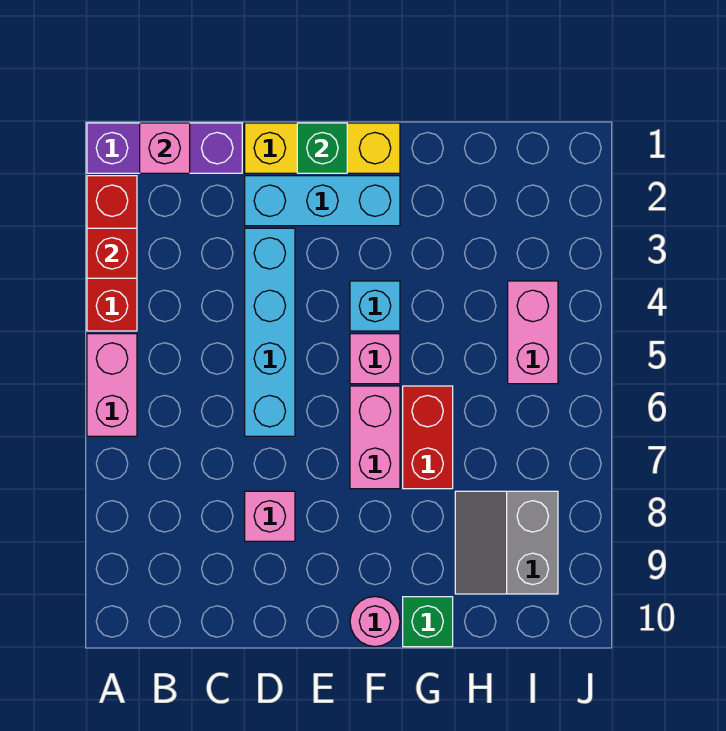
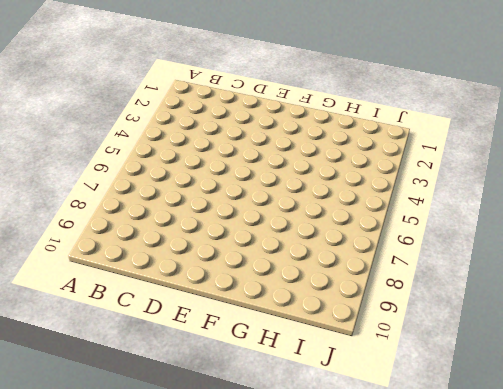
none -> purple 1x3 brick [87,123,242,173]
none -> red 1x3 brick [87,176,137,331]
none -> pink 1x2 brick [87,334,137,436]

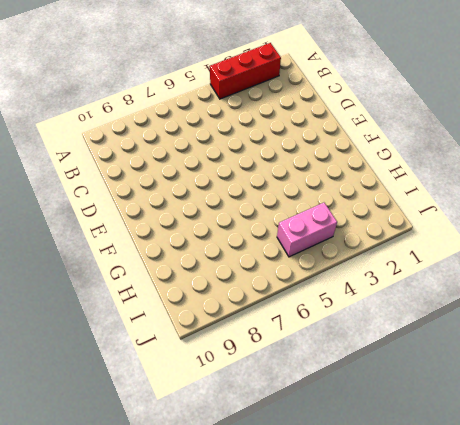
none -> purple 1x3 brick [87,123,242,173]
none -> pink 1x2 brick [87,334,137,436]
none -> yellow 1x3 brick [245,123,400,173]

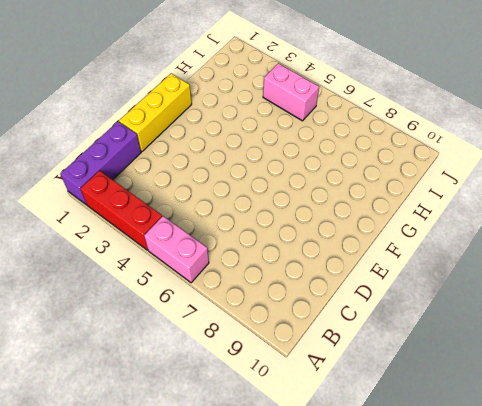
none -> cyan 1x3 brick [245,176,400,226]
none -> cyan 1x4 brick [245,228,295,436]
none -> pink 1x1 brick [245,491,295,541]

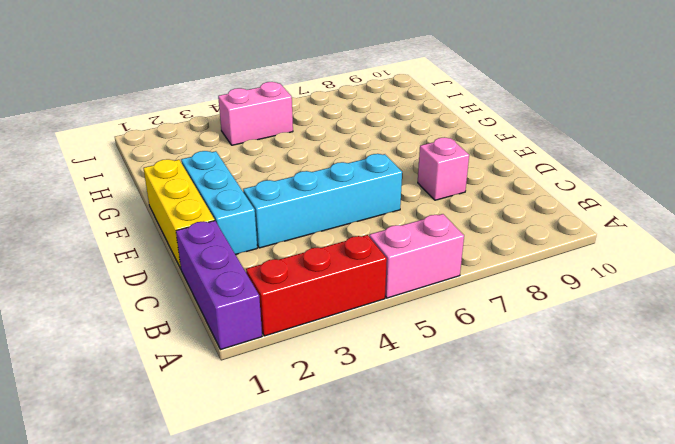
none -> cyan 1x1 brick [350,281,400,331]
none -> pink 1x1 brick [350,334,400,384]
none -> pink 1x2 brick [350,386,400,489]

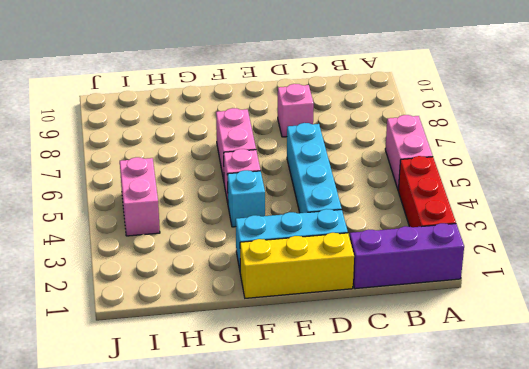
none -> pink 1x1 round brick [350,597,400,647]
none -> red 1x2 brick [403,386,453,489]
none -> green 1x1 brick [403,597,453,647]

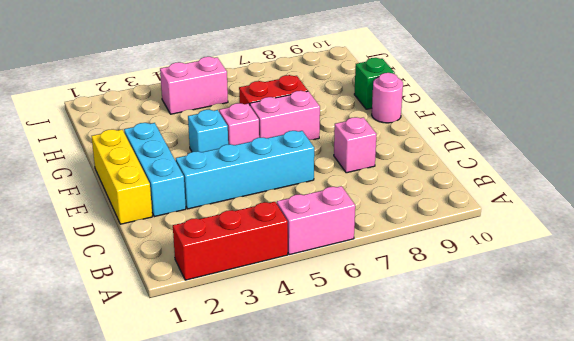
none -> purple 1x3 brick [87,123,242,173]
none -> grey 2x2 slope [455,491,558,594]
none -> red 1x1 brick [87,228,137,278]

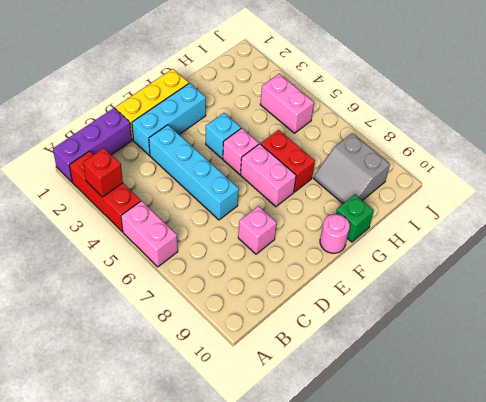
none -> pink 1x1 brick [140,123,190,173]
none -> green 1x1 brick [297,123,347,173]

